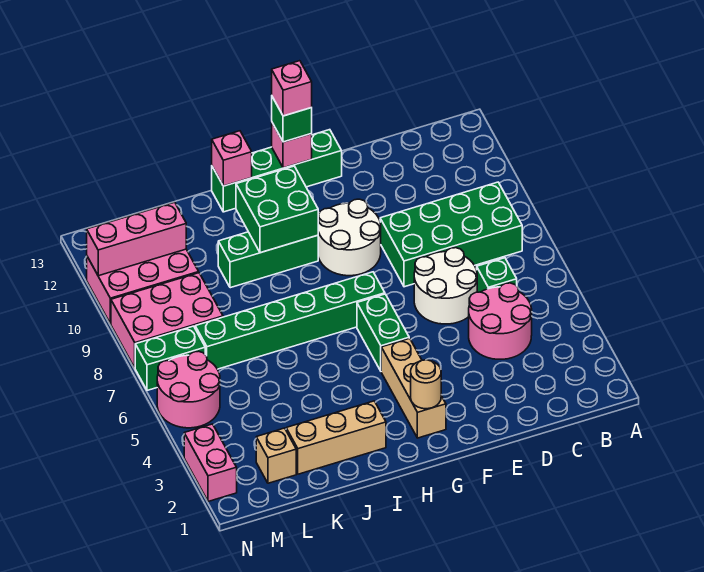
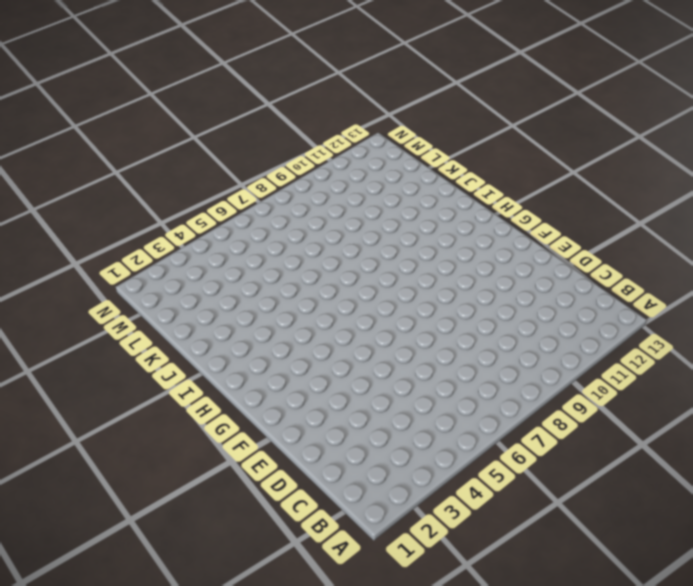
none -> green 2x4 brick [380,182,522,287]
none -> pink 2x2 round brick [469,283,532,359]
none -> green 1x1 brick [477,258,517,292]

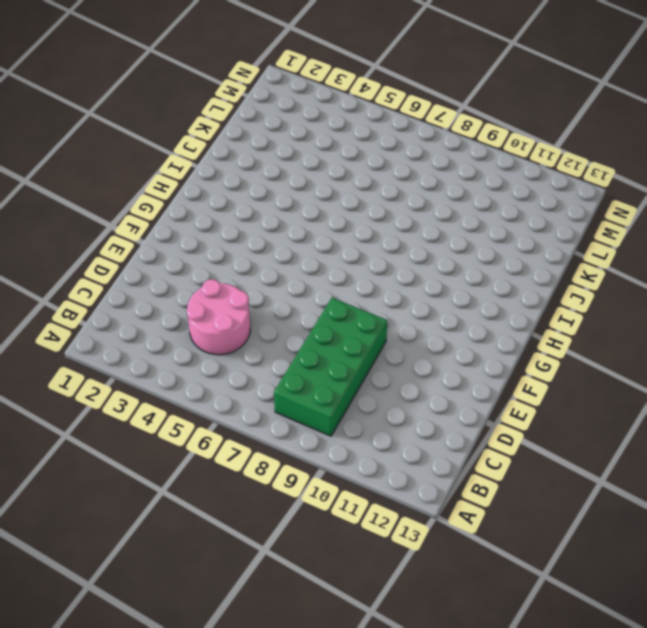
none -> green 1x1 brick [477,258,517,292]
none -> white 2x2 round brick [414,248,477,324]
none -> white 2x2 round brick [318,199,381,276]

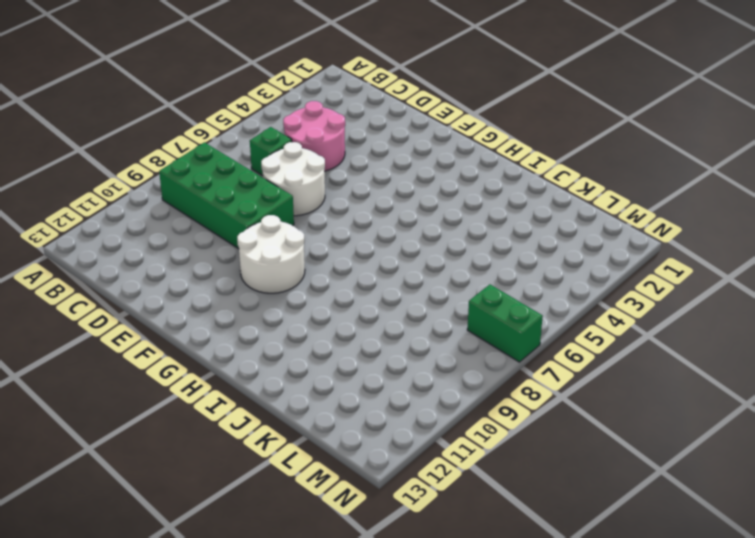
none -> green 1x4 brick [212,130,342,212]
none -> tan 1x3 brick [381,338,446,438]
none -> green 1x2 brick [357,294,409,371]

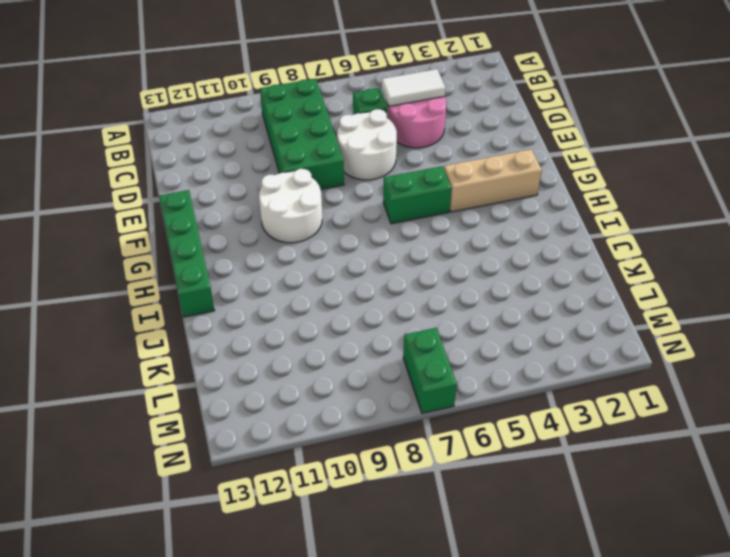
white 1x2 tile [382,69,446,106] -> none
none -> green 1x6 brick [195,272,385,369]
none -> green 1x3 brick [218,232,318,288]
none -> tan 1x3 brick [286,401,386,474]

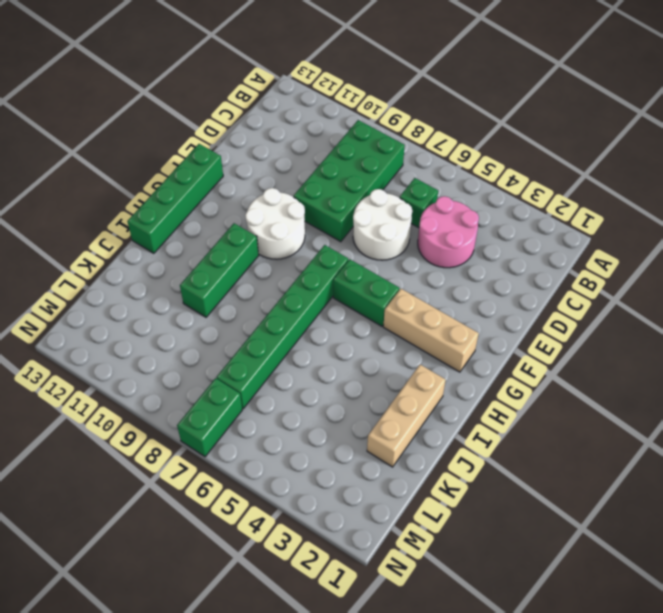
none -> tan 1x1 brick [256,428,296,483]
none -> pink 2x3 brick [111,273,223,368]
none -> pink 2x3 brick [87,249,199,324]

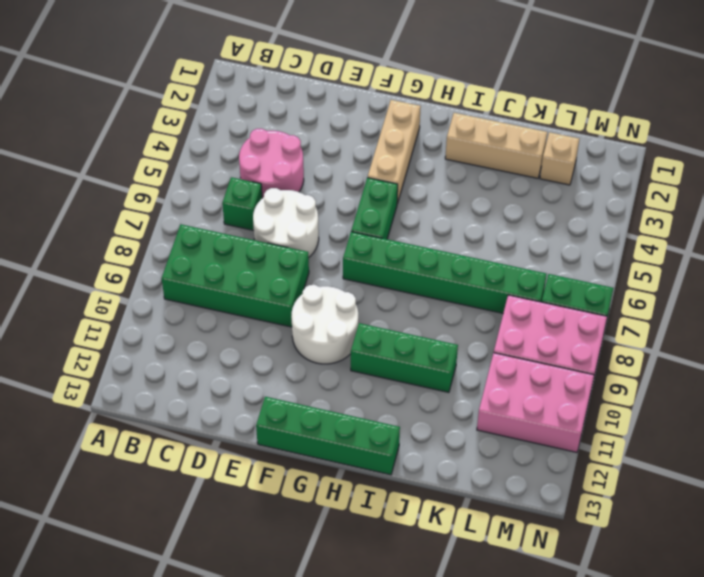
none -> pink 2x2 round brick [157,351,220,428]
none -> pink 1x2 brick [184,424,237,502]
none -> tan 1x1 round brick [411,360,441,409]

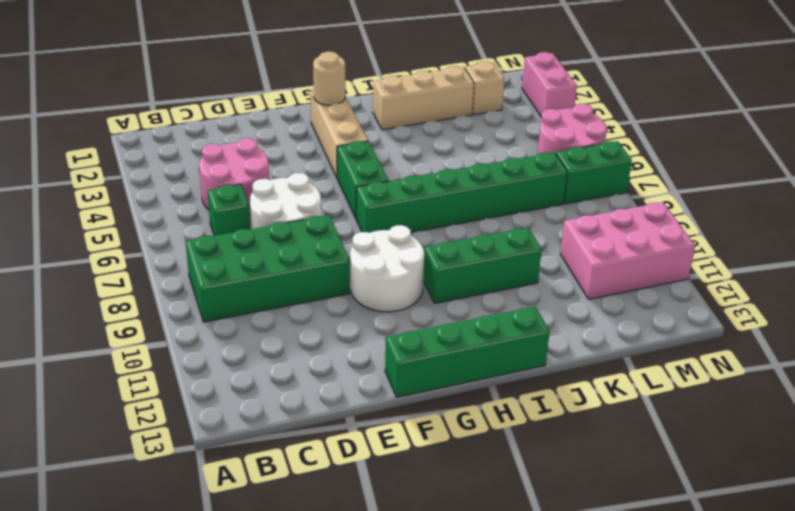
none -> pink 2x3 brick [111,273,223,368]
none -> pink 1x1 brick [272,123,312,168]
none -> green 2x2 brick [236,166,318,253]

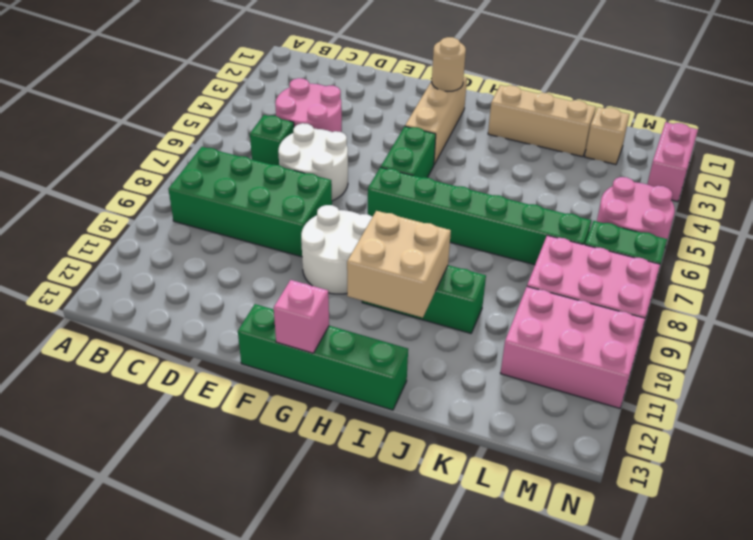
tan 2x2 brick [347,211,451,318] -> green 2x2 brick [236,166,318,253]
none -> pink 1x1 brick [212,131,252,186]
none -> pink 1x3 brick [87,202,186,276]
none -> green 1x1 brick [272,97,312,142]

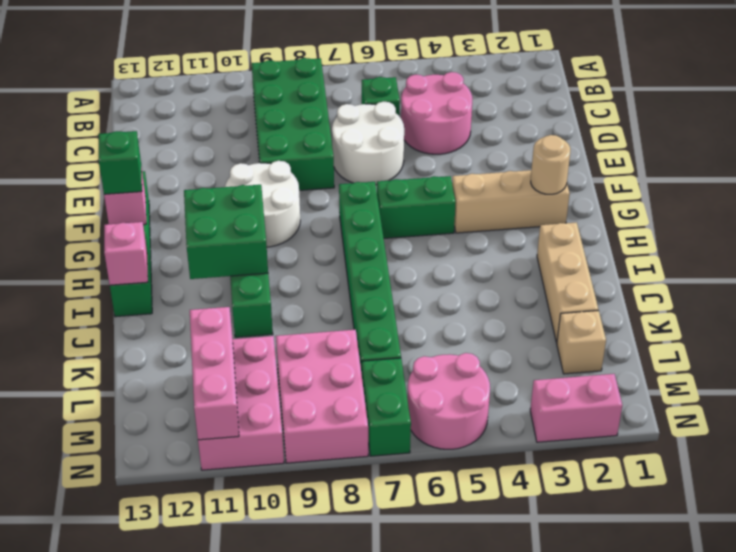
none -> pink 1x1 brick [272,61,312,116]

